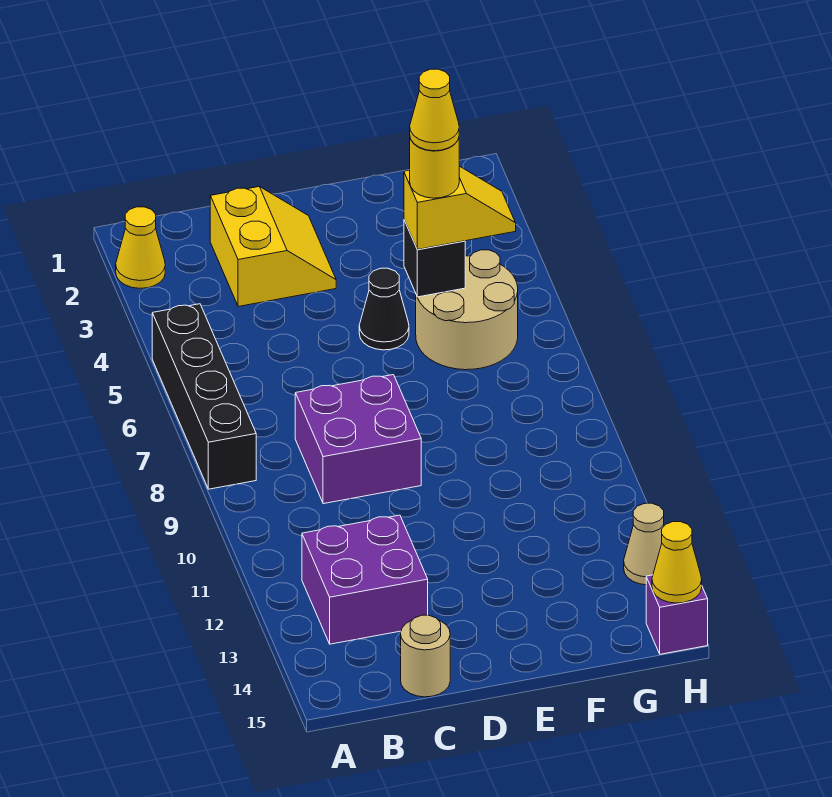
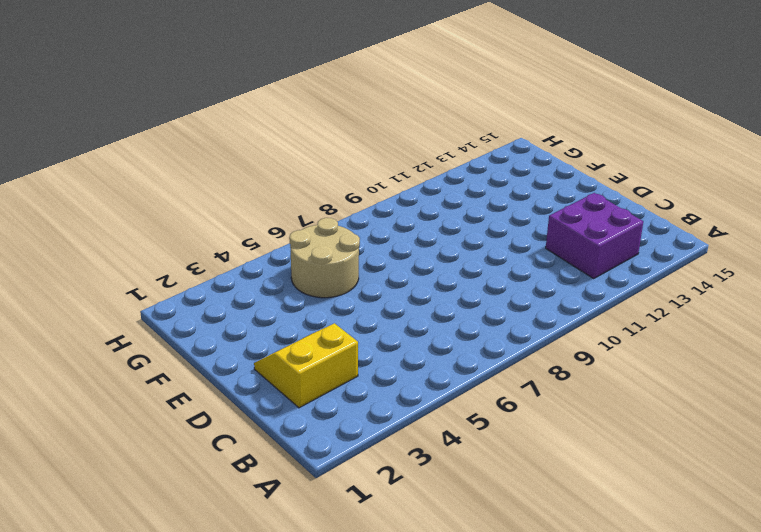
none -> yellow 1x1 cone [116,207,165,288]
none -> black 1x4 brick [152,304,256,489]
none -> purple 2x2 brick [295,375,421,504]

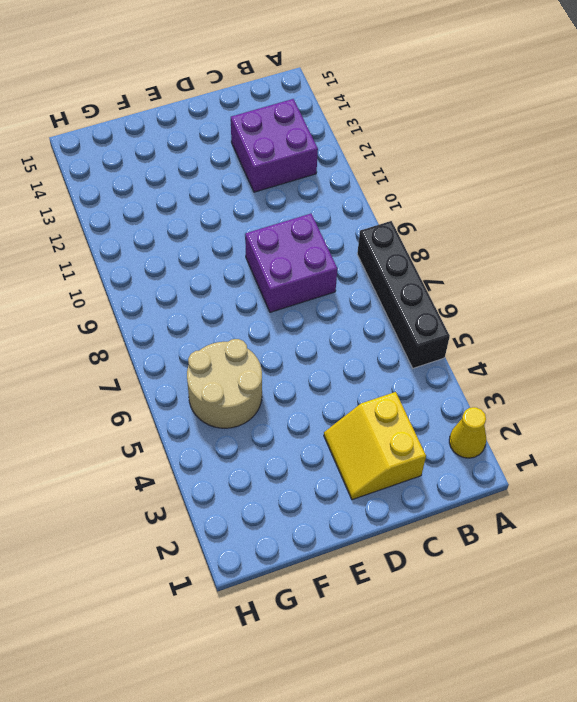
none -> tan 1x1 round brick [401,615,450,697]
none -> black 1x1 cone [359,268,409,350]
none -> tan 1x1 cone [624,503,664,585]

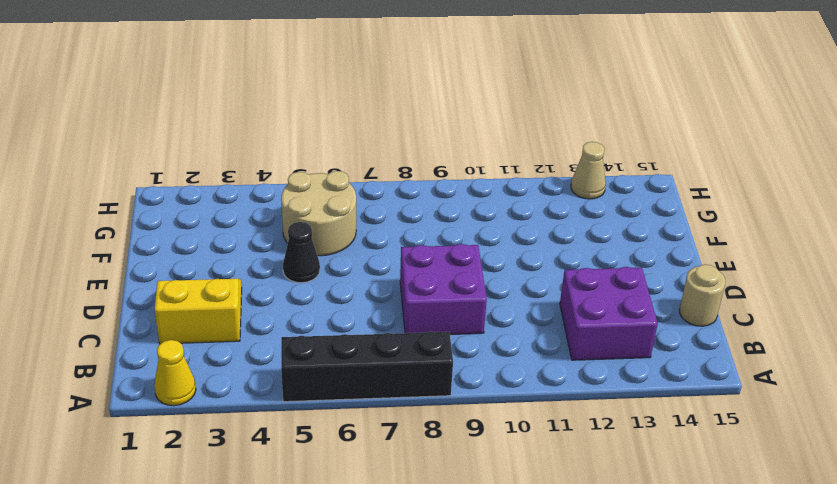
none -> purple 1x1 brick [646,575,708,654]
none -> black 1x1 brick [404,220,465,297]
none -> yellow 1x1 cone [652,522,702,603]

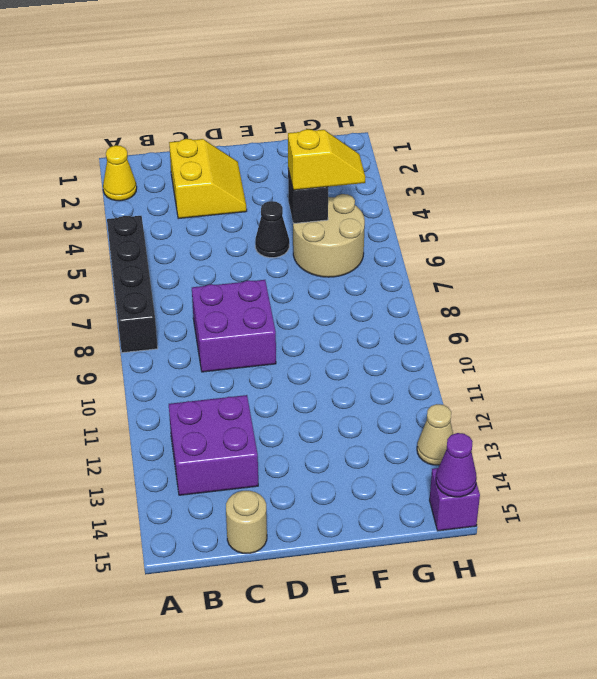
purple 1x1 cone [436,433,477,497] -> yellow 1x1 cone [652,522,702,603]
none -> yellow 1x1 round brick [410,138,459,198]
none -> yellow 1x1 cone [410,69,459,151]

